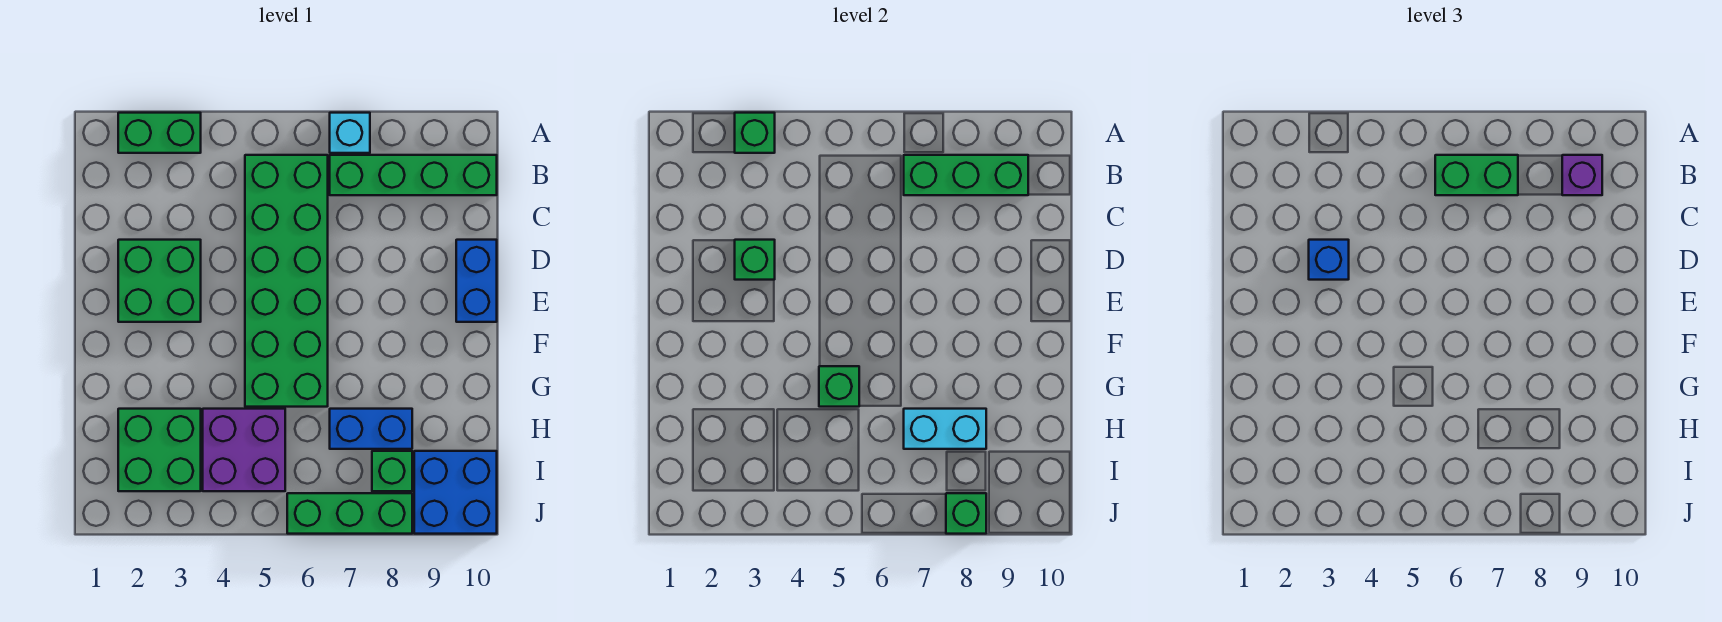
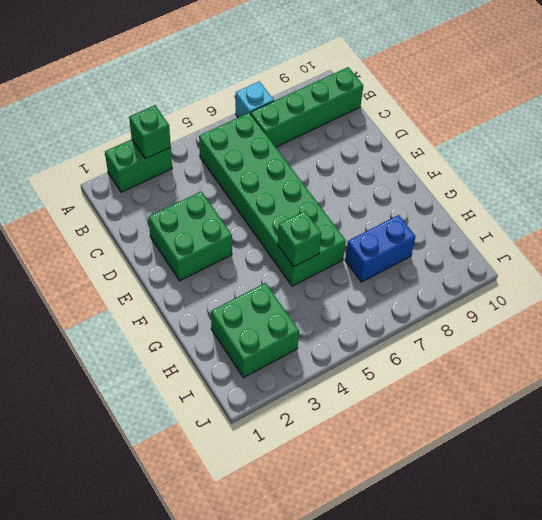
none -> blue 1x2 brick [456,240,497,322]
none -> purple 2x2 brick [203,409,285,491]
none -> green 1x1 brick [372,451,412,491]

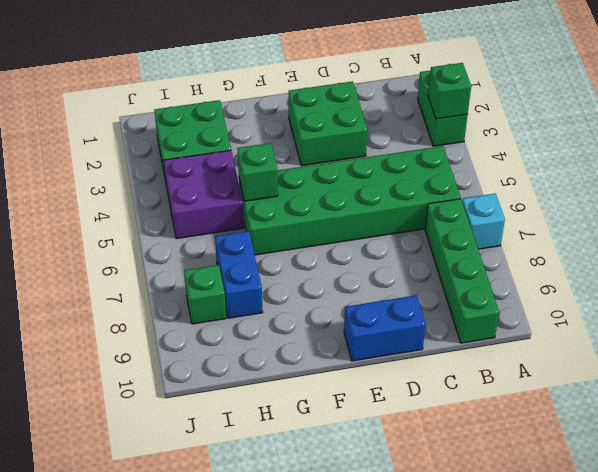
none -> blue 2x2 brick [414,451,497,534]
none -> green 1x3 brick [287,493,412,534]
none -> green 1x3 brick [904,155,1028,195]

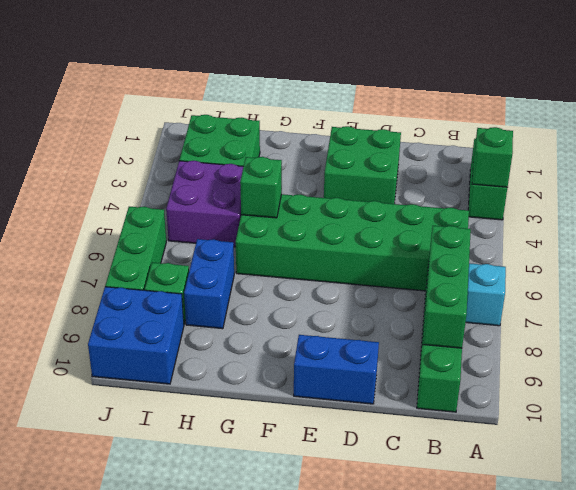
none -> green 1x1 brick [735,240,775,280]
none -> cyan 1x2 brick [904,409,986,449]
none -> green 1x1 brick [946,493,986,534]

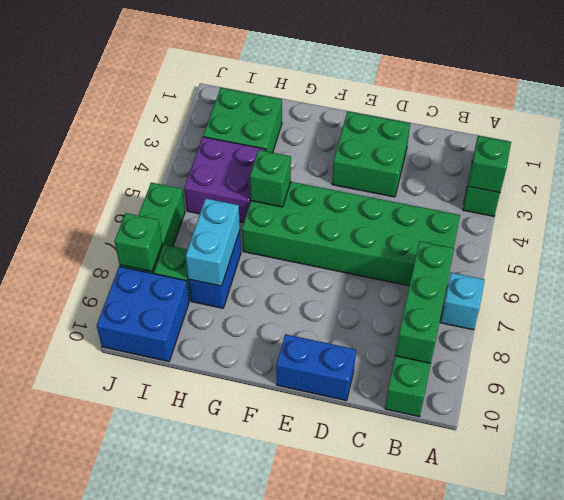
none -> green 1x1 brick [735,240,775,280]
none -> green 1x2 brick [1435,155,1518,195]
none -> purple 1x1 brick [1562,155,1602,195]

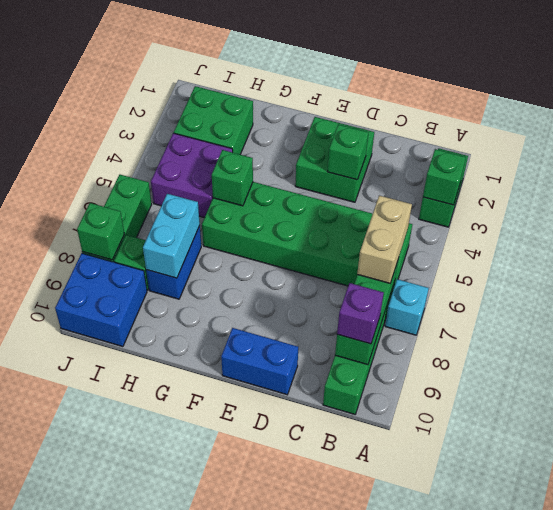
tan 1x2 brick [357,196,412,283] -> green 1x2 brick [1435,155,1518,195]
none -> blue 1x1 brick [1309,240,1349,280]

